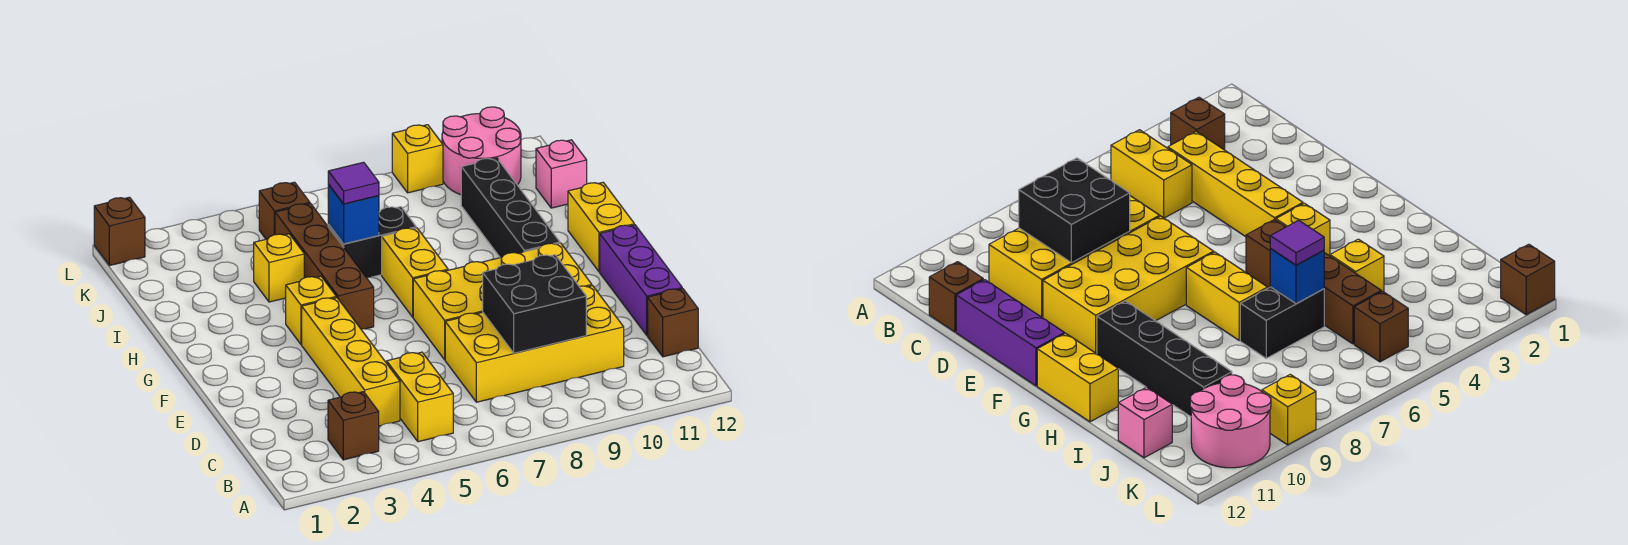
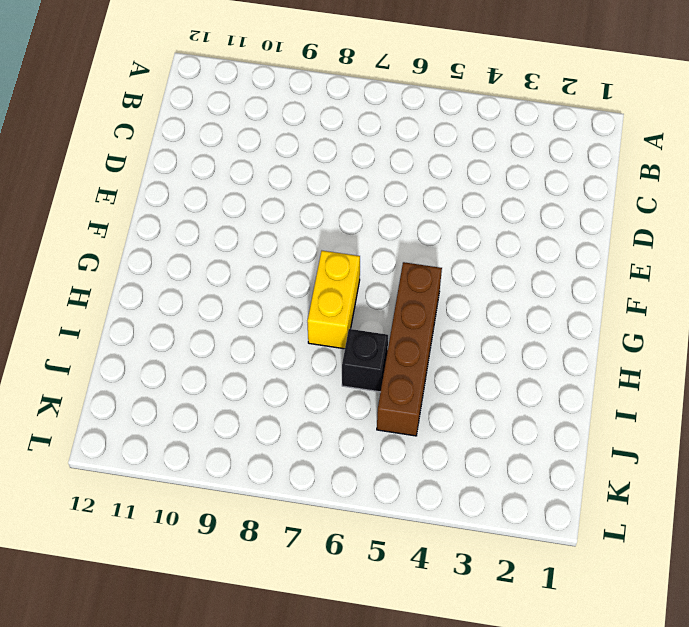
black 1x1 brick [342,329,388,392] -> black 1x2 brick [328,207,416,278]
none -> brown 1x1 brick [328,392,379,460]
none -> yellow 1x2 brick [387,352,453,442]
none -> yellow 1x4 brick [302,298,400,426]

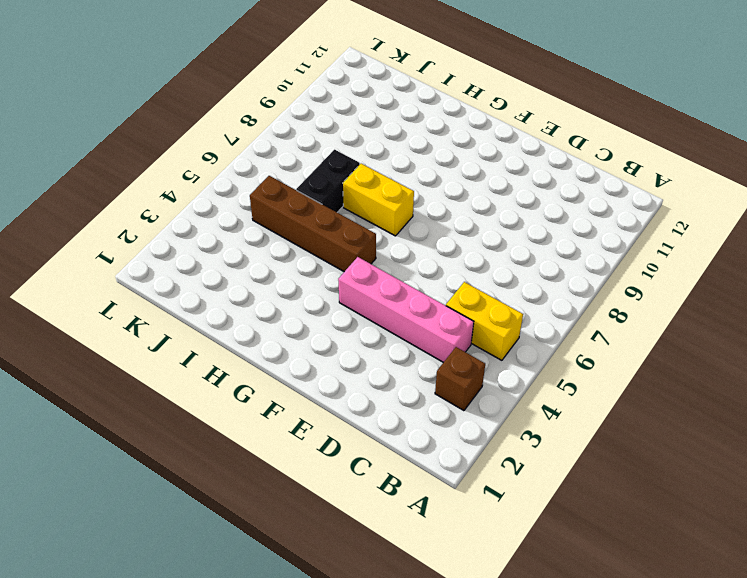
pink 1x4 brick [338,257,474,362] -> yellow 1x4 brick [302,298,400,426]
none -> yellow 2x4 brick [445,286,624,402]
none -> brown 1x1 brick [648,289,698,357]
none -> purple 1x3 brick [600,225,682,336]

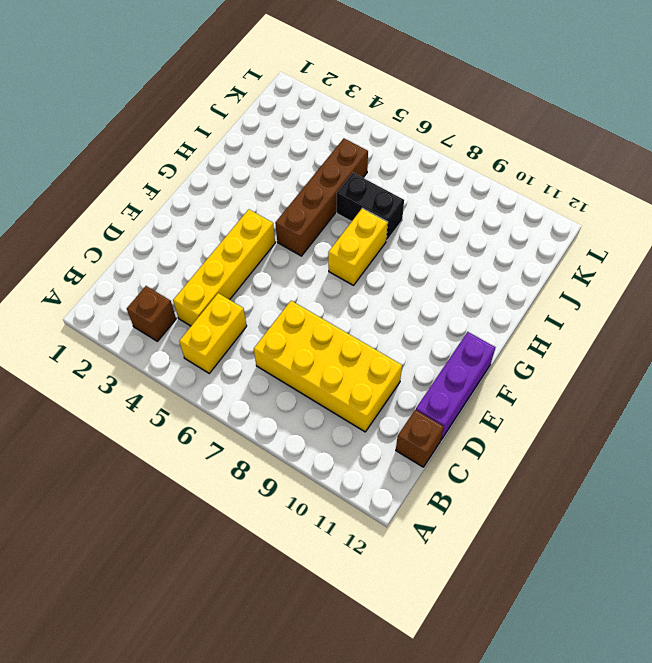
none -> yellow 2x4 brick [413,243,592,360]
none -> yellow 1x1 brick [286,276,336,344]
none -> black 1x4 brick [461,158,560,258]

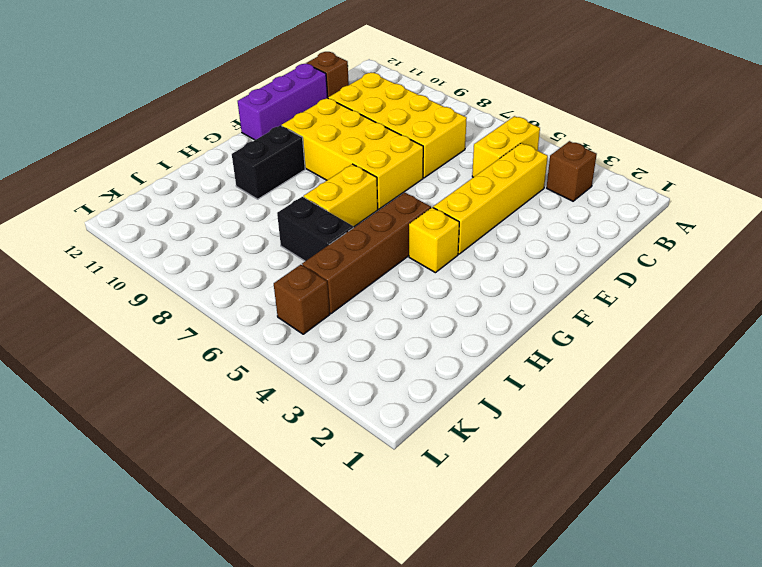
black 1x2 brick [232,125,305,199] -> black 1x4 brick [461,158,560,258]
none -> yellow 1x2 brick [568,183,634,272]
none -> yellow 1x1 brick [254,234,304,302]
none -> pink 1x1 brick [536,140,587,208]

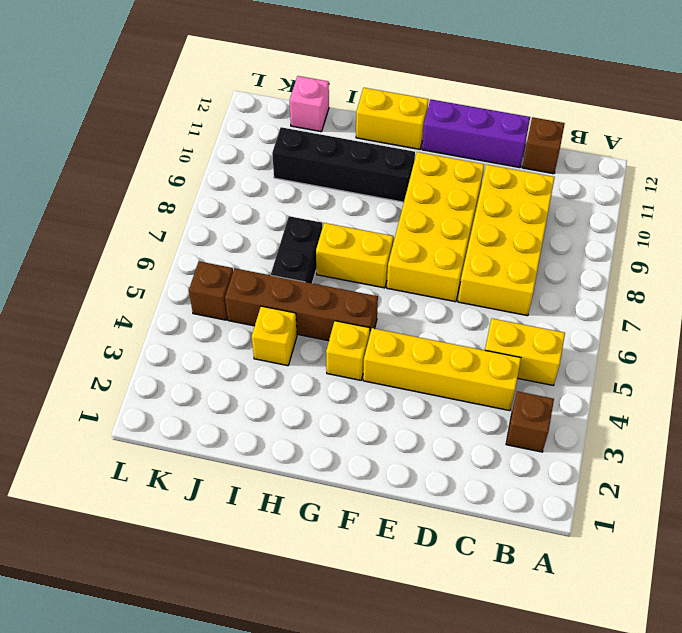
none -> pink 2x2 round brick [442,107,521,195]
none -> brown 1x1 brick [94,197,145,266]
none -> yellow 1x1 brick [392,125,443,193]

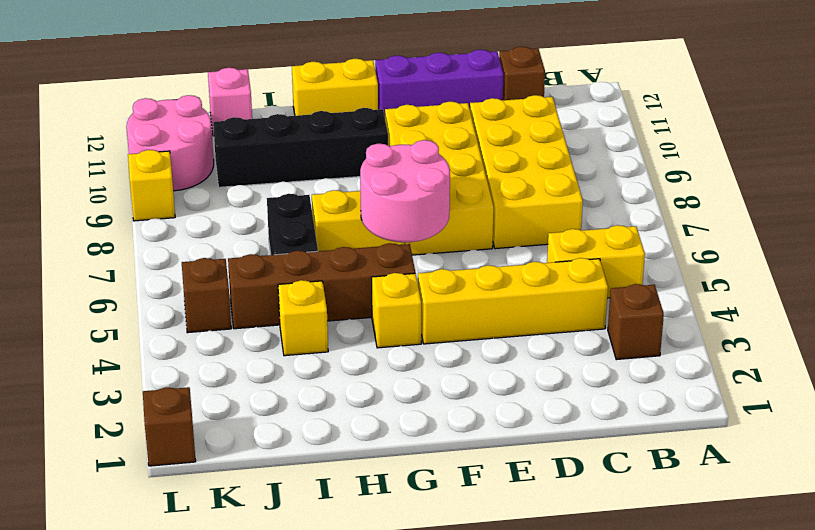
pink 2x2 round brick [360,140,450,242] -> none
none -> black 2x2 brick [483,255,586,353]
none -> blue 1x1 brick [328,185,379,244]
none -> purple 1x1 tile [328,162,379,204]

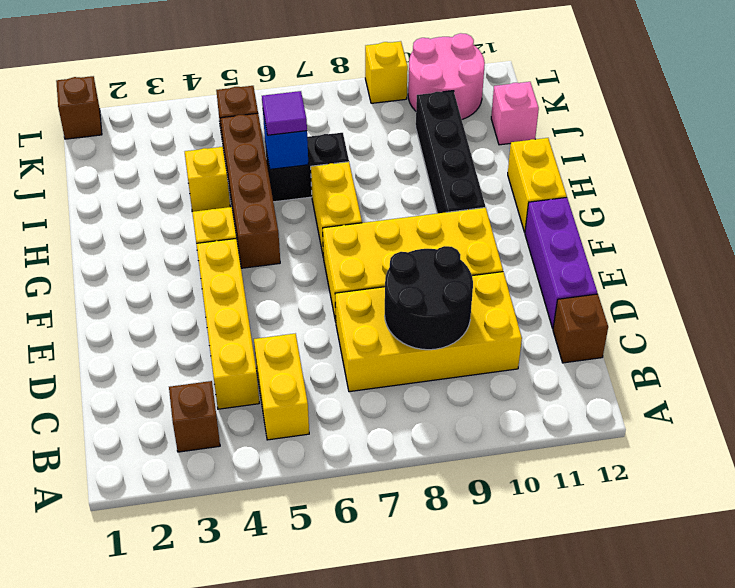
black 2x2 round brick [385,246,473,350] -> black 2x2 brick [483,255,586,353]

